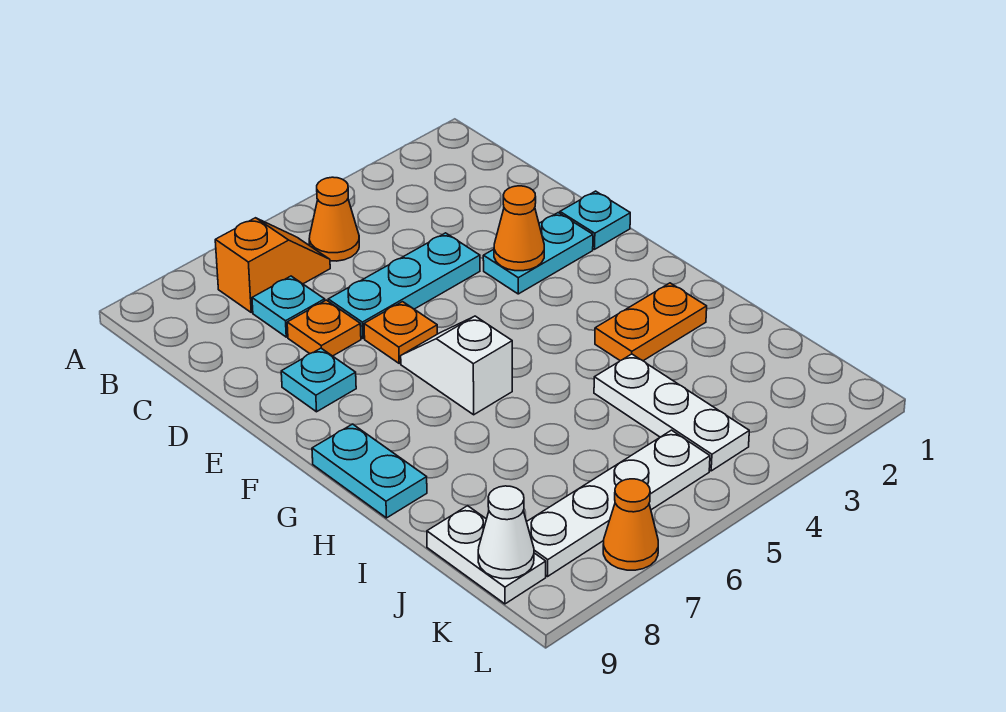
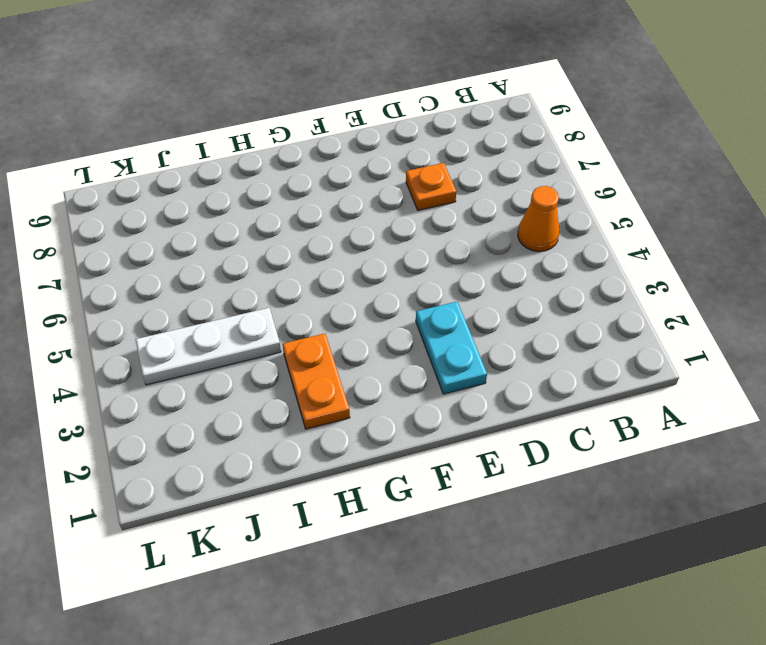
none -> orange 1x2 slope [215,218,330,312]
none -> cyan 1x1 plate [252,276,325,337]
none -> cyan 1x3 plate [328,233,480,338]

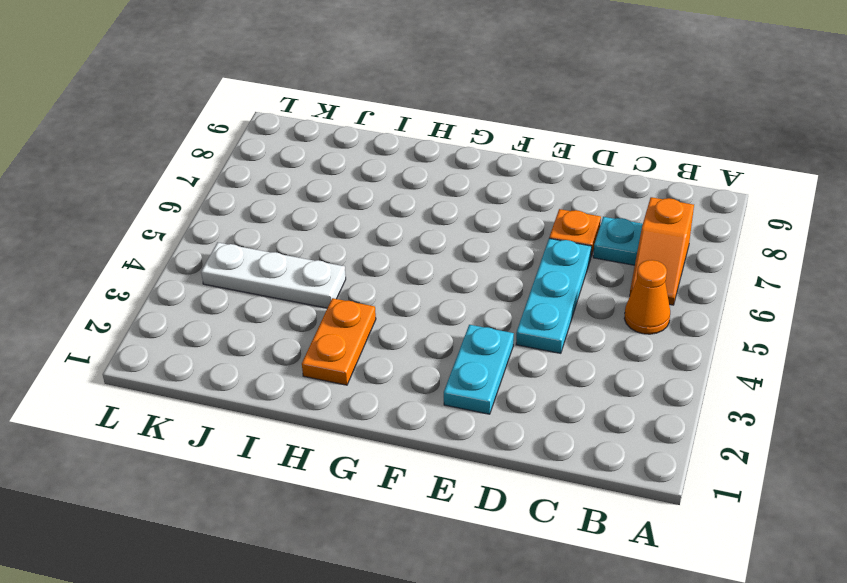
none -> cyan 1x1 plate [560,191,630,249]
none -> orange 1x1 plate [364,302,437,363]
none -> cyan 1x1 plate [281,348,356,412]

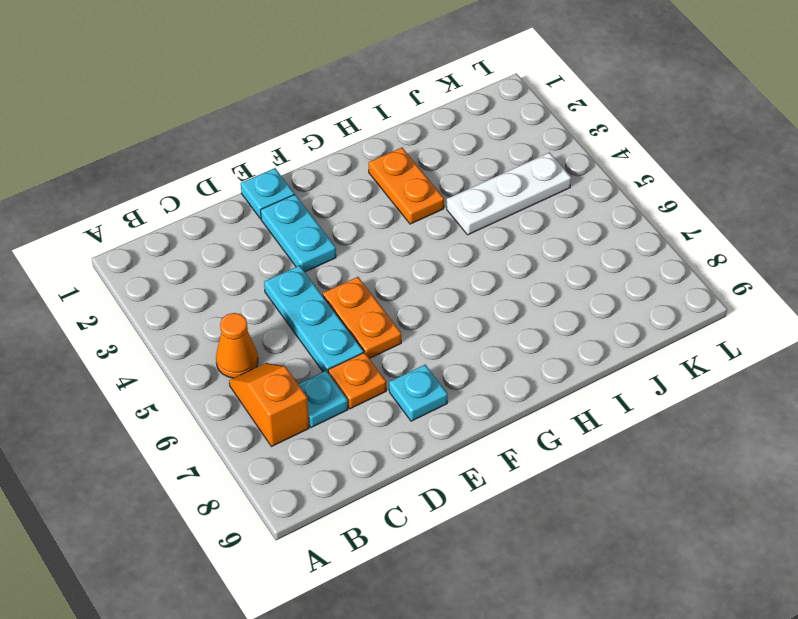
orange 1x2 plate [323,277,401,359] -> orange 1x1 plate [364,302,437,363]
none -> white 1x2 slope [401,316,512,415]
none -> cyan 1x2 plate [312,424,427,518]
none -> white 1x2 plate [427,506,546,604]

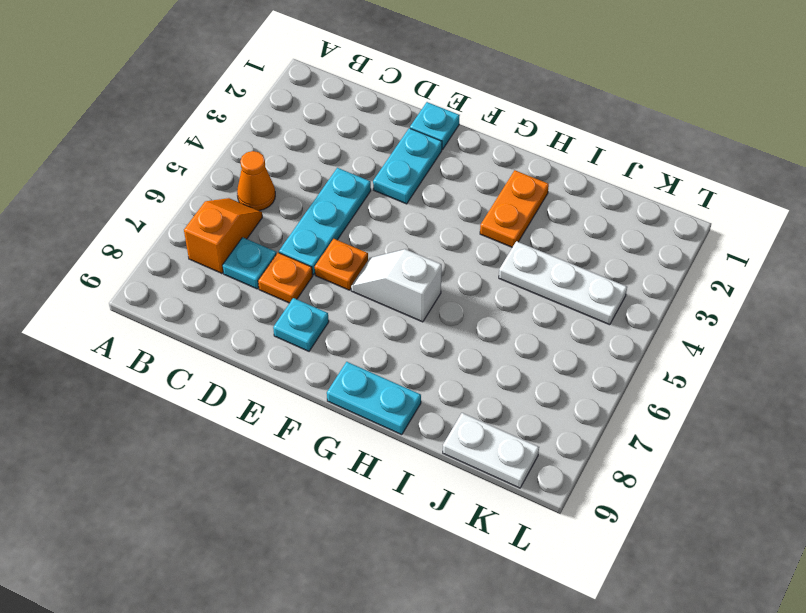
none -> white 1x4 plate [527,430,710,576]
none -> orange 1x1 cone [603,479,658,570]
none -> orange 1x1 cone [494,186,544,271]

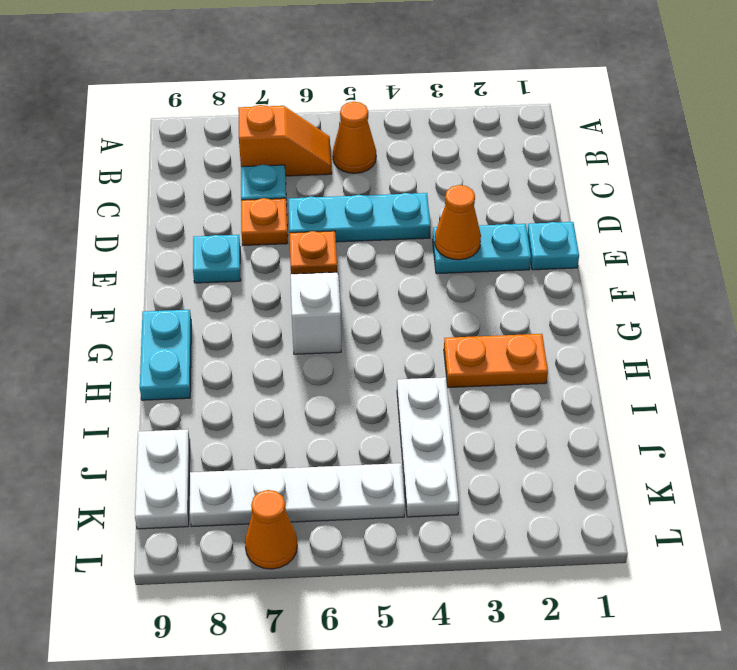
none -> white 1x1 cone [478,486,534,579]

